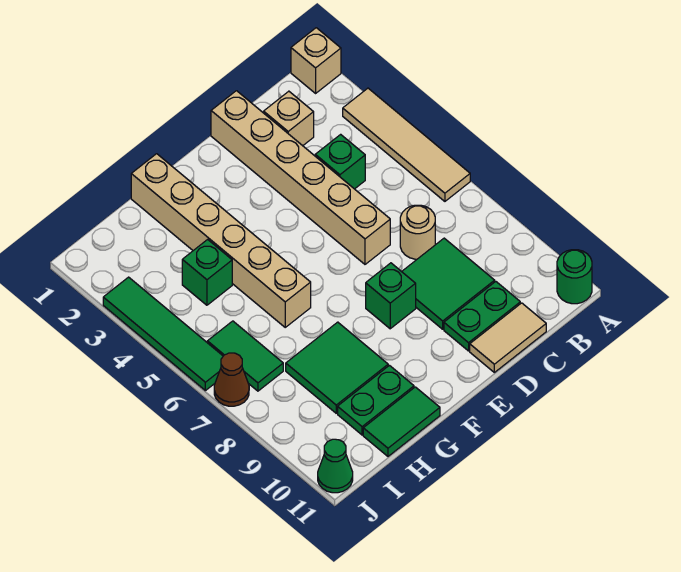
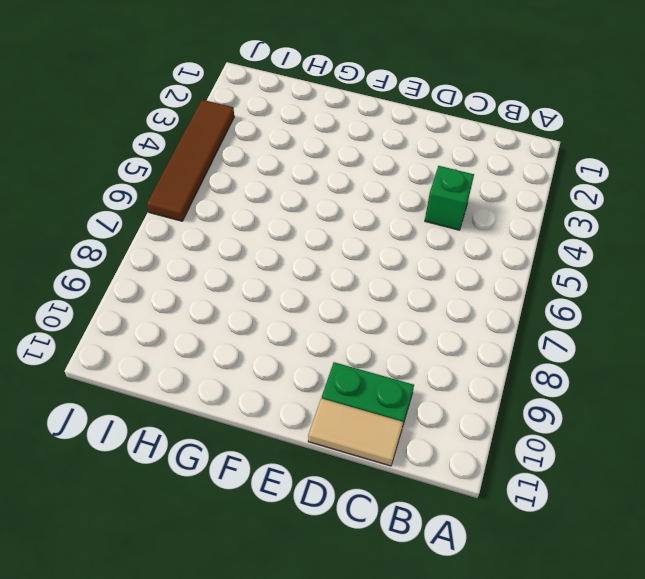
brown 1x4 tile [147,100,234,221] -> green 1x4 tile [103,277,223,391]
none -> tan 1x1 brick [291,28,341,93]
none -> tan 1x4 tile [343,88,470,201]
none -> green 1x1 round brick [557,250,592,304]

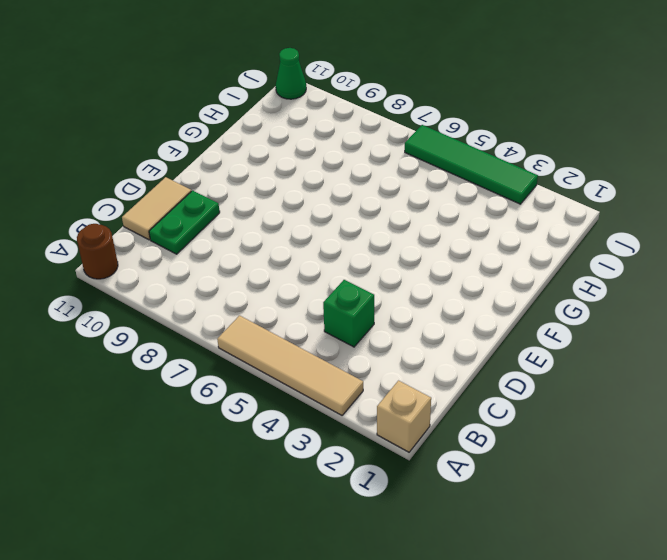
brown 1x1 round brick [77,224,118,279] -> green 1x1 round brick [557,250,592,304]
none -> tan 1x1 brick [264,91,314,146]
none -> tan 1x1 round brick [400,205,435,259]
none -> green 2x2 tile [402,238,495,329]

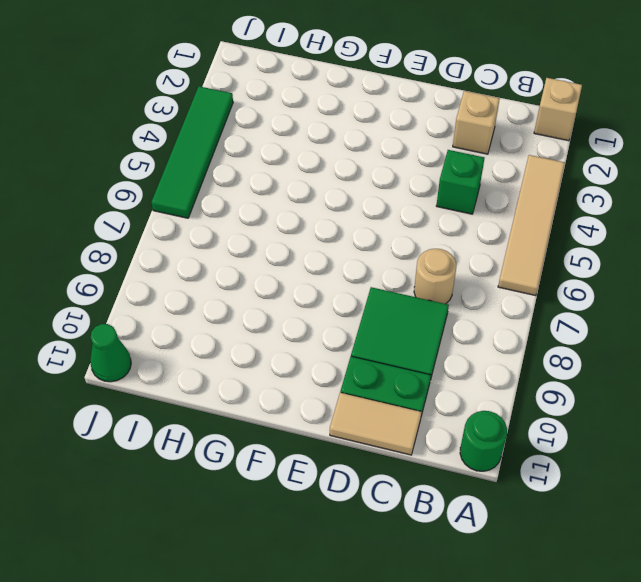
none -> tan 1x6 brick [211,91,390,264]
none -> green 1x1 brick [366,263,416,329]
none -> tan 1x6 brick [131,154,311,327]

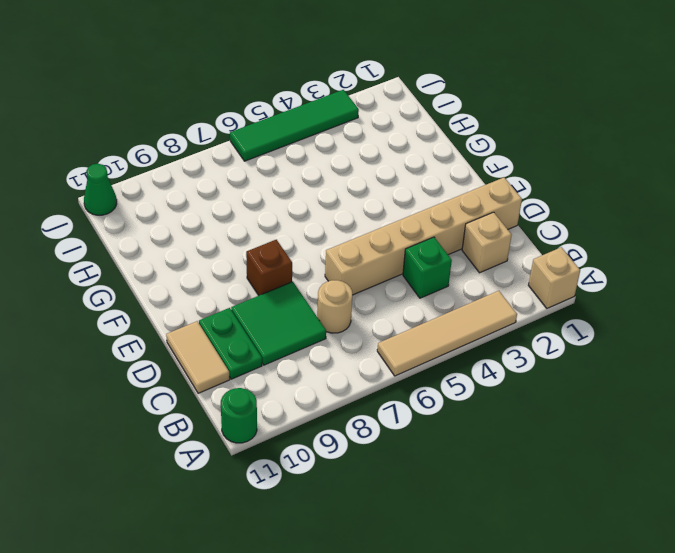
brown 1x1 brick [246,240,292,295] -> green 1x1 brick [366,263,416,329]
none -> tan 1x6 brick [131,154,311,327]
none -> green 2x2 tile [286,322,388,413]
none -> green 1x2 plate [338,365,414,435]

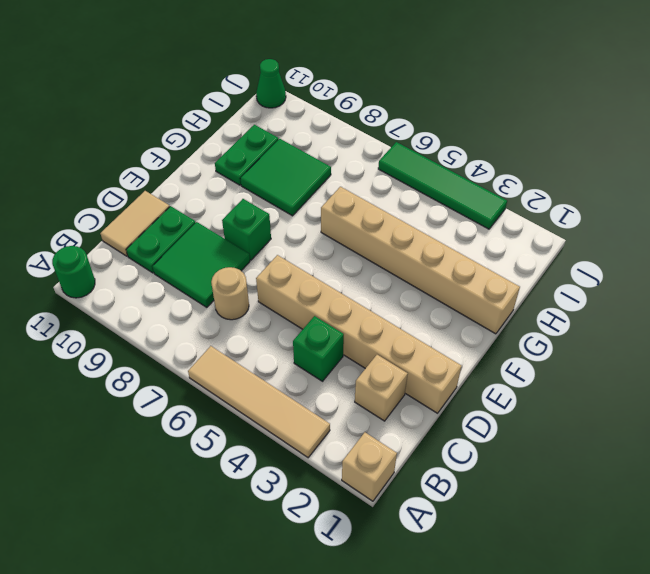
none -> green 1x2 tile [363,387,440,456]
none -> green 1x1 brick [182,239,232,305]
none -> green 1x2 tile [207,321,283,391]

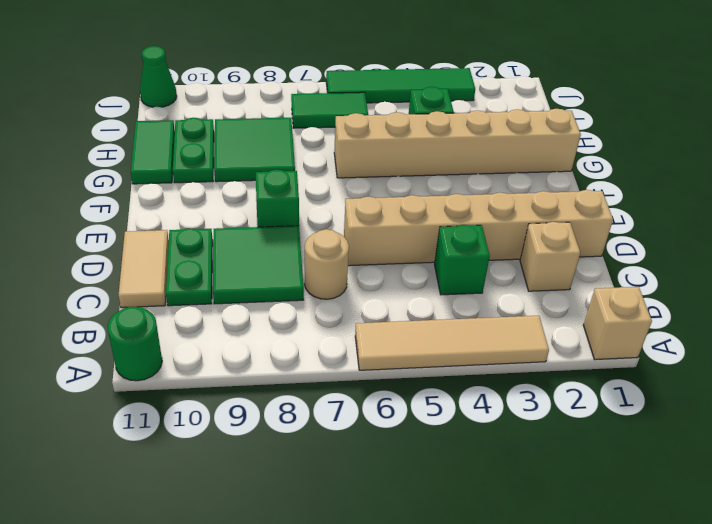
none -> brown 1x1 cone [214,353,249,406]

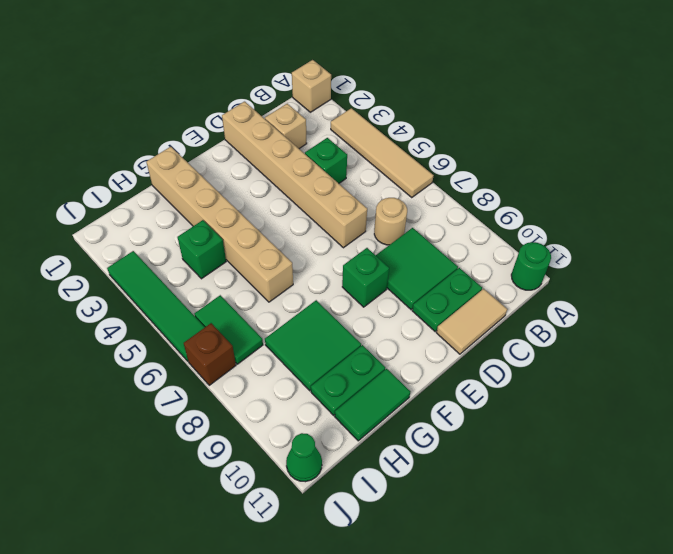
brown 1x1 brick [184,323,236,385] -> brown 1x1 cone [214,353,249,406]

